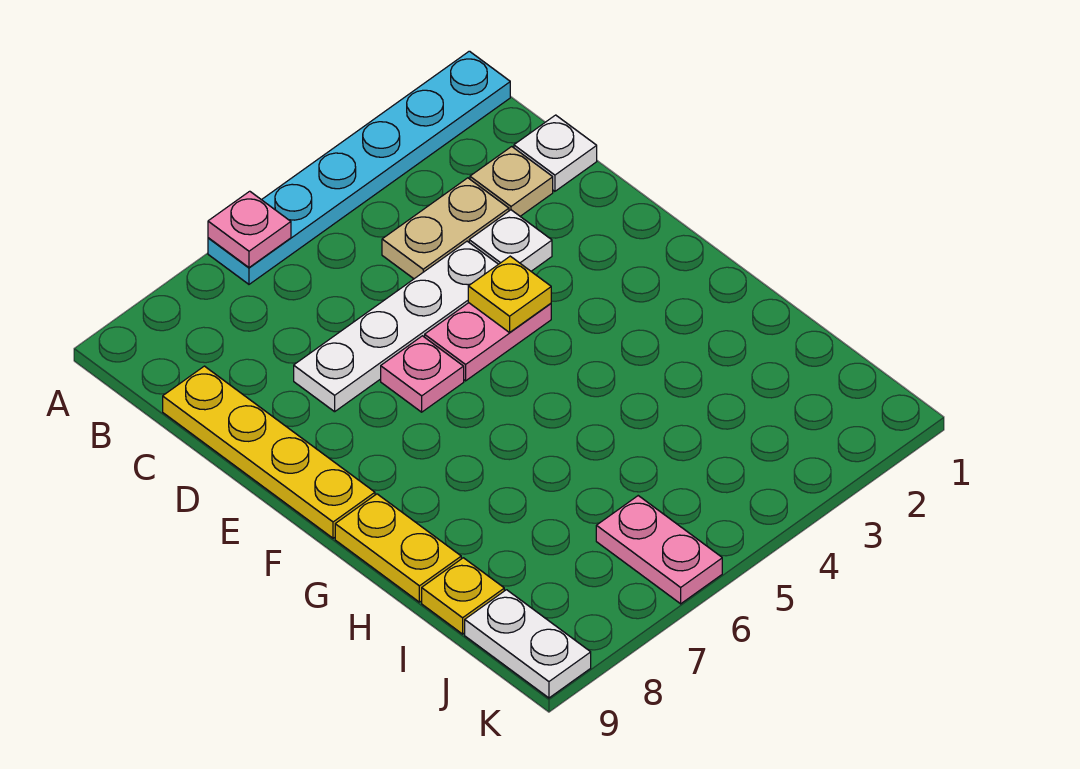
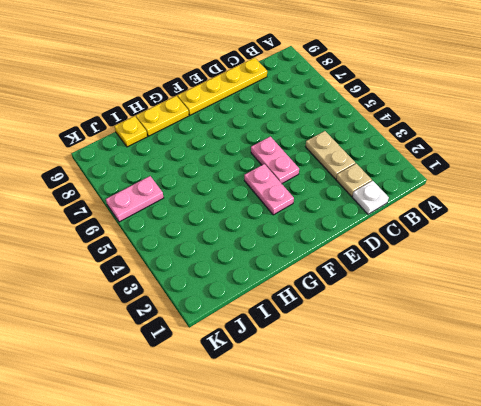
pink 1x2 plate [244,164,294,215] -> none
none -> cyan 1x6 plate [208,51,510,284]
none -> white 1x1 plate [469,210,552,271]
none -> white 1x4 plate [294,241,498,412]

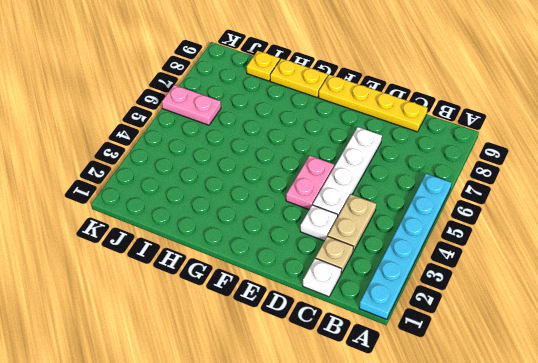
none -> pink 1x1 plate [381,336,464,412]
none -> white 1x2 plate [465,590,591,698]
none -> pink 1x1 plate [208,191,291,267]

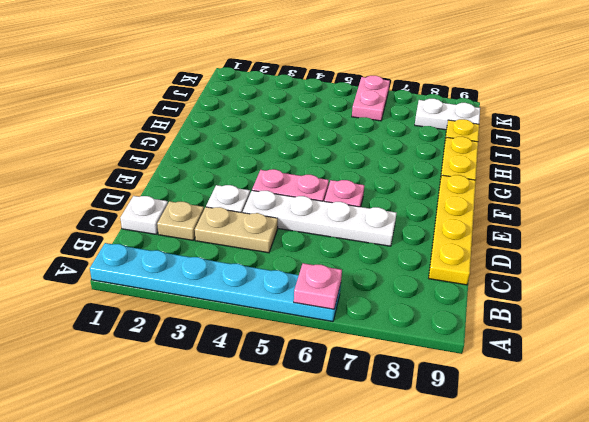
white 1x2 plate [415,99,480,130] -> white 1x2 plate turned to [465,590,591,698]
none -> yellow 1x1 plate [468,256,551,332]

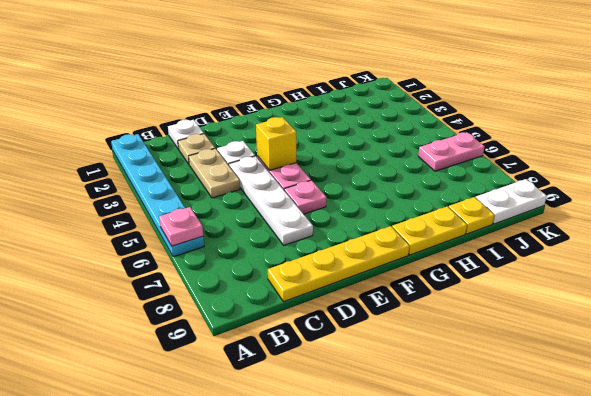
yellow 1x1 brick [256,117,296,170] -> yellow 1x1 plate [468,256,551,332]

